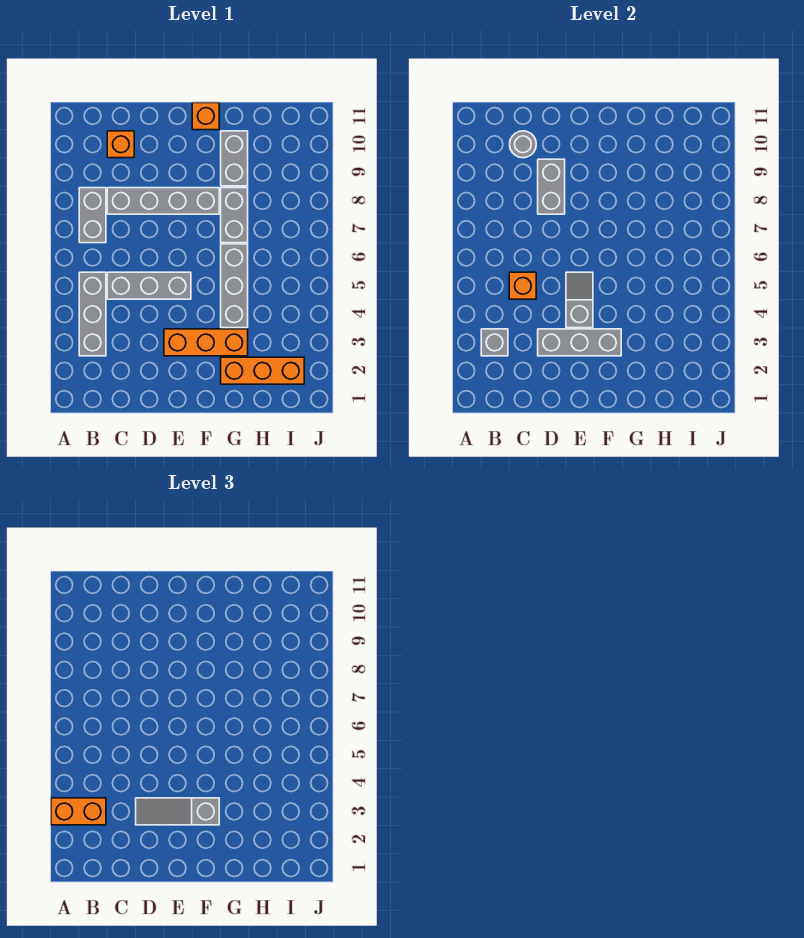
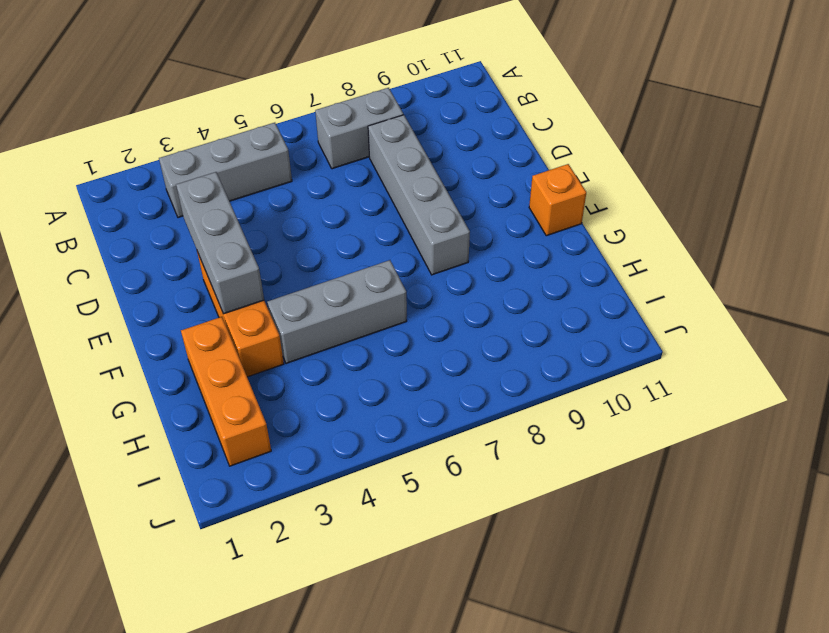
none -> grey 1x3 brick [107,272,191,299]
none -> orange 1x1 brick [107,131,134,158]
none -> grey 1x2 brick [221,188,248,243]

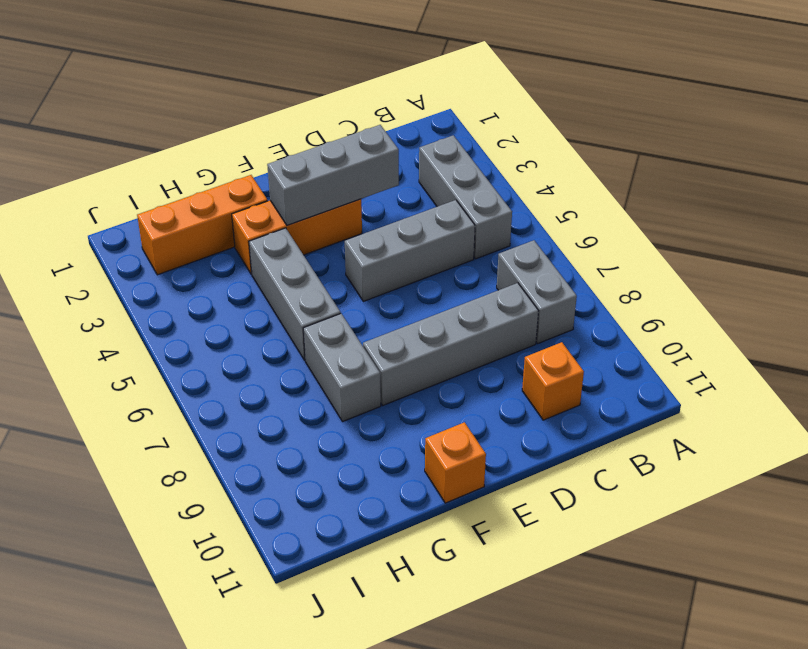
none -> grey 1x2 brick [221,131,248,186]
none -> grey 1x1 brick [481,329,508,356]
none -> orange 1x1 brick [509,272,536,299]

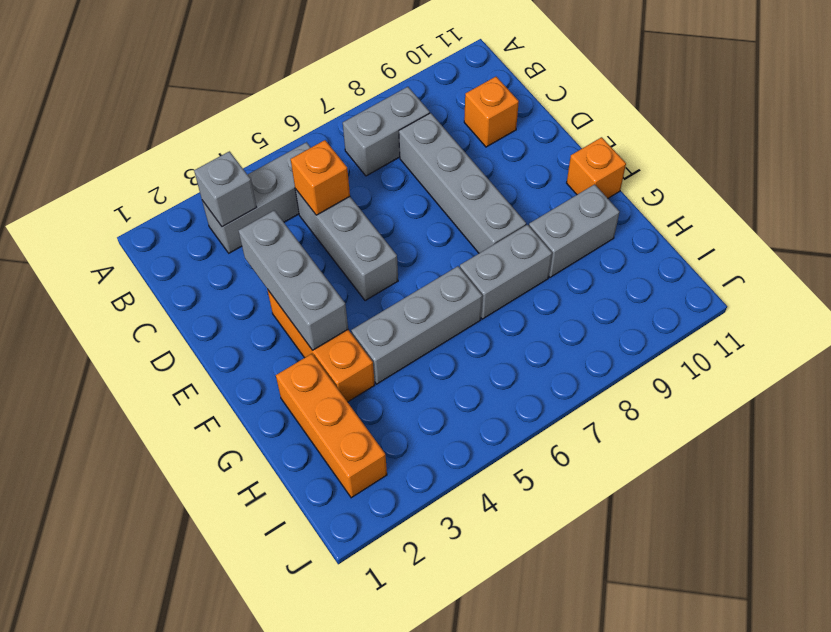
none -> grey 1x1 round brick [510,131,536,158]
none -> grey 1x2 brick [538,159,565,214]
none -> grey 1x2 slope [566,272,593,328]

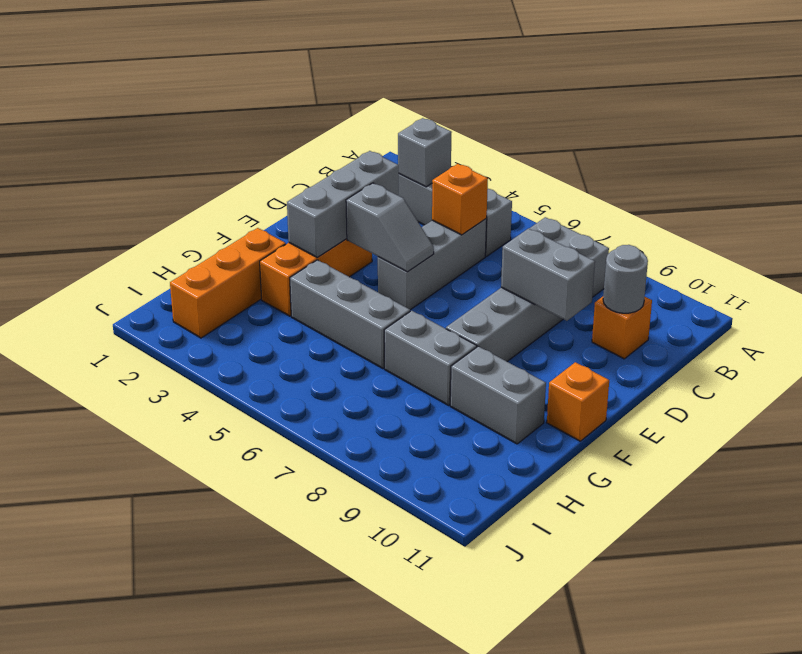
none -> orange 1x2 brick [51,798,106,825]
none -> grey 1x3 slope [136,798,219,825]

